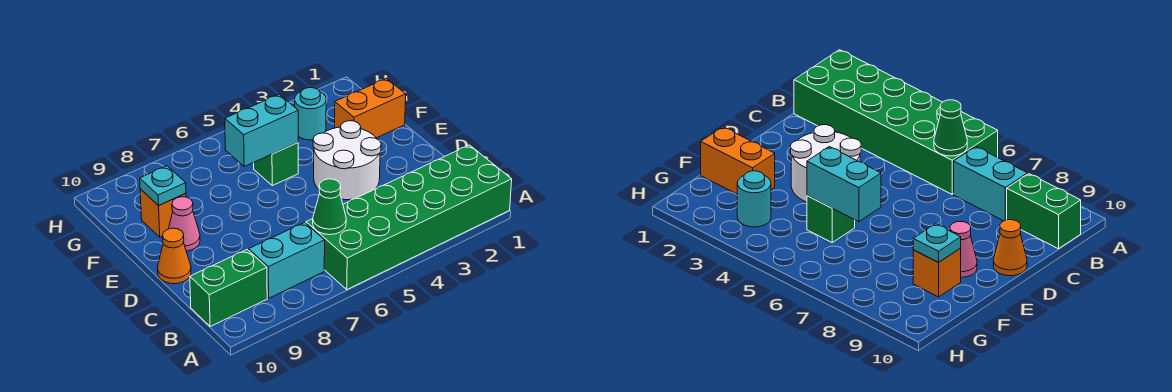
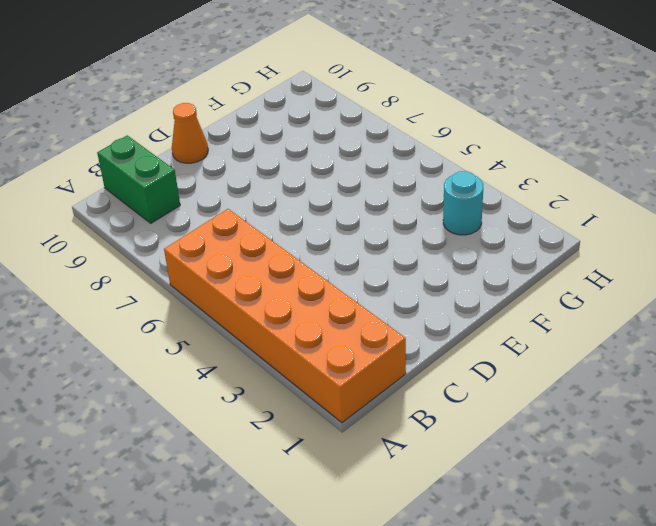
orange 2x6 brick [164,209,406,423] -> green 2x6 brick [306,145,512,290]
none -> cyan 1x2 brick [249,222,325,298]
none -> white 2x2 round brick [313,121,381,200]
none -> pink 1x1 cone [169,197,200,251]

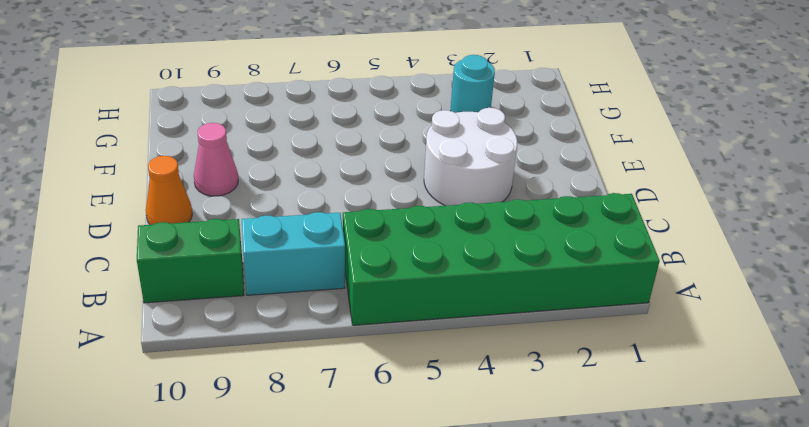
none -> orange 1x2 brick [335,79,406,138]
none -> green 1x1 brick [254,143,298,186]
none -> orange 1x1 brick [140,189,186,237]

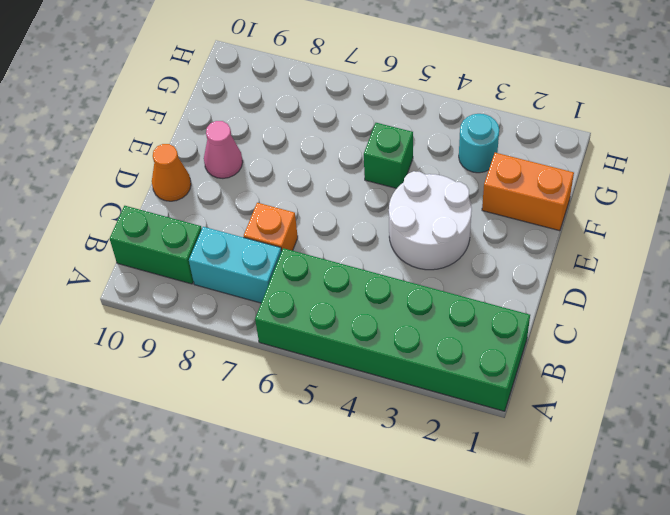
orange 1x1 brick [244,203,298,251] -> orange 1x1 brick moved to [140,189,186,237]
none -> green 1x1 cone [313,179,346,235]
none -> cyan 1x2 brick [225,94,298,166]
none -> cyan 1x1 plate [140,166,186,206]

